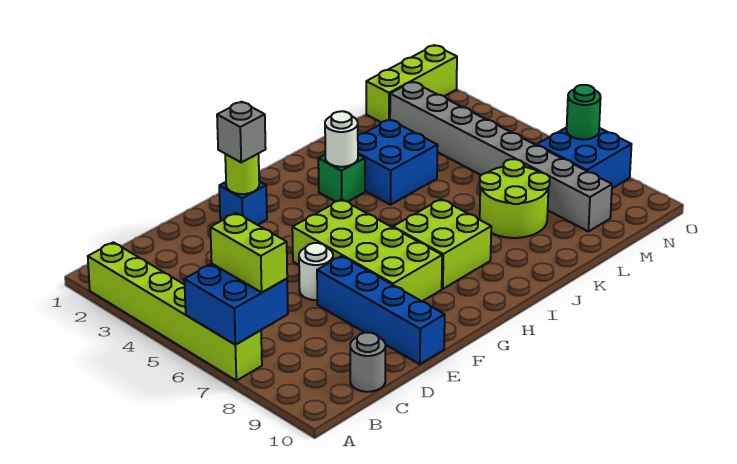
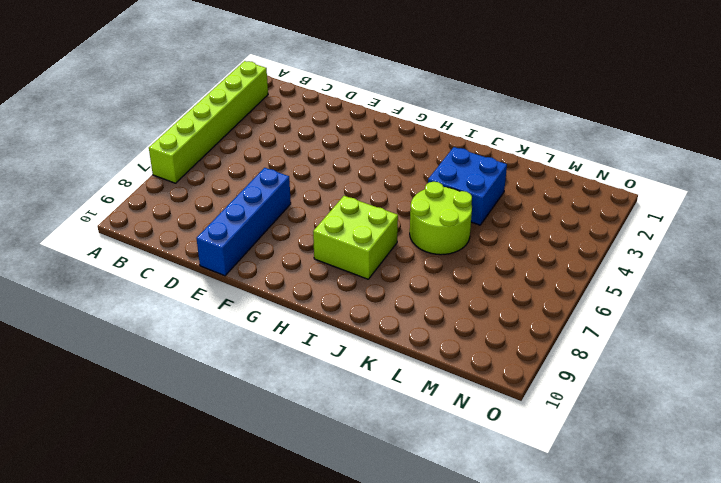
lime 2x2 round brick [410,182,472,255] -> lime 2x2 round brick moved to [480,159,550,238]
none -> grey 1x1 round brick [350,333,385,392]
none -> white 1x1 round brick [299,243,333,300]
none -> blue 1x1 brick [219,181,267,225]

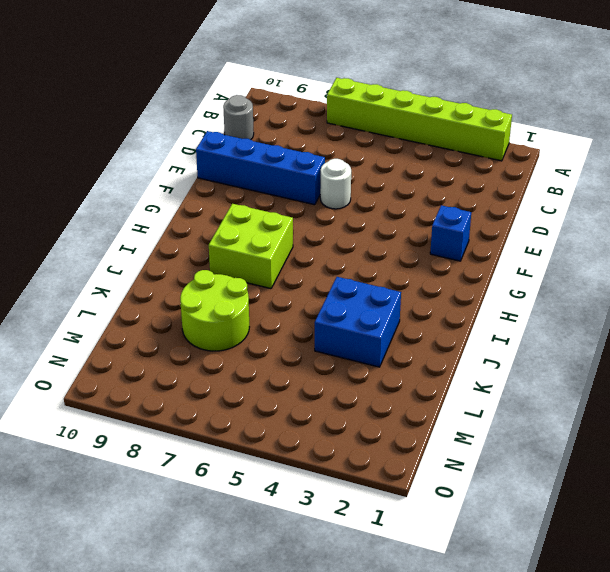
none -> lime 2x4 brick [292,199,442,301]
none -> green 1x1 brick [318,155,365,202]
none -> lime 1x3 brick [366,45,457,123]

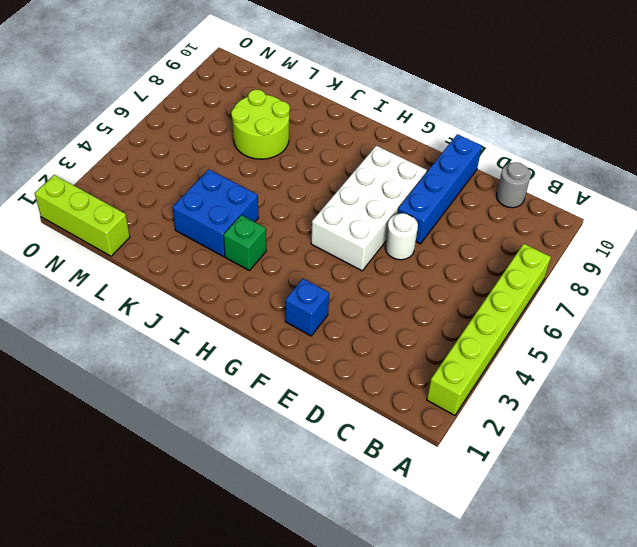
white 2x4 brick [311,146,427,271] -> lime 2x4 brick [292,199,442,301]
none -> lime 2x2 brick [393,199,491,289]
none -> grey 1x8 brick [390,82,612,232]
none -> blue 2x2 brick [537,127,632,188]

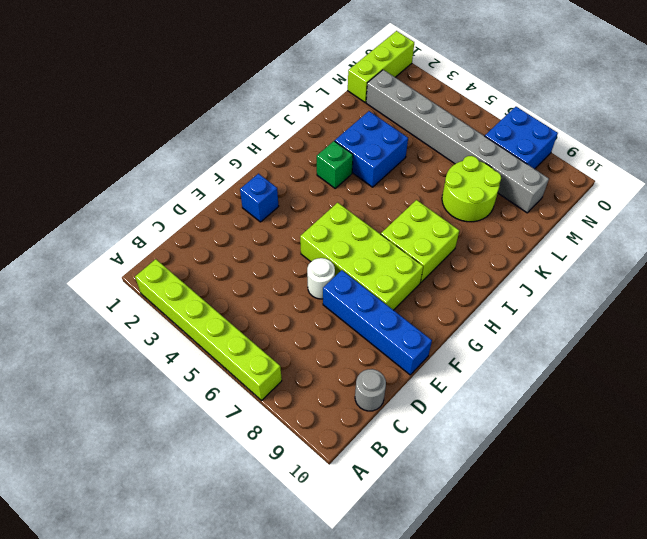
none -> blue 2x2 brick [184,264,288,345]
none -> lime 1x1 round brick [225,154,259,194]
none -> white 1x1 round brick [325,111,358,167]

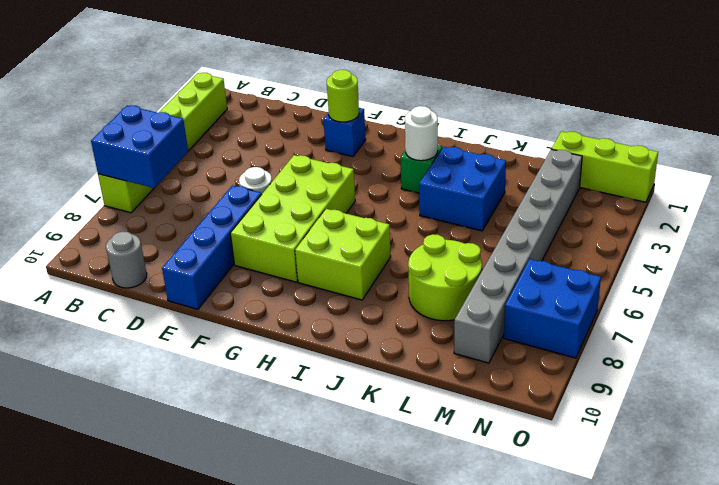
none -> green 1x1 round brick [567,85,601,139]
none -> lime 1x2 brick [210,213,287,292]
none -> grey 1x1 brick [217,102,266,162]

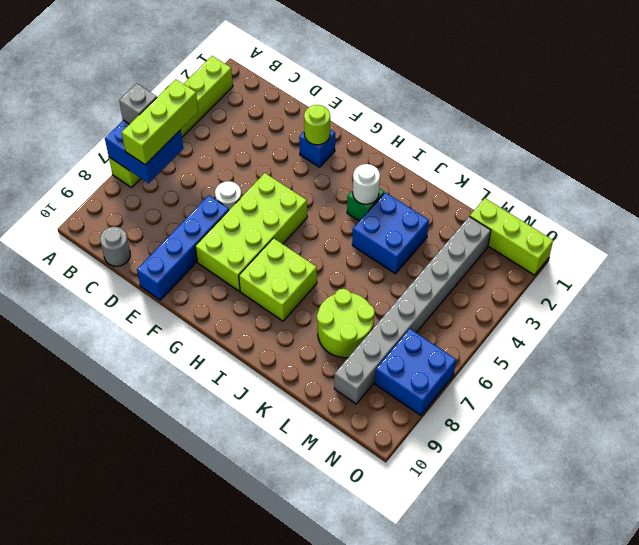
grey 1x1 brick [119,83,157,124] -> grey 1x1 brick moved to [217,102,266,162]
lime 1x3 brick [122,79,198,165] -> lime 1x2 brick [210,213,287,292]
none -> green 1x1 round brick [567,85,601,139]

